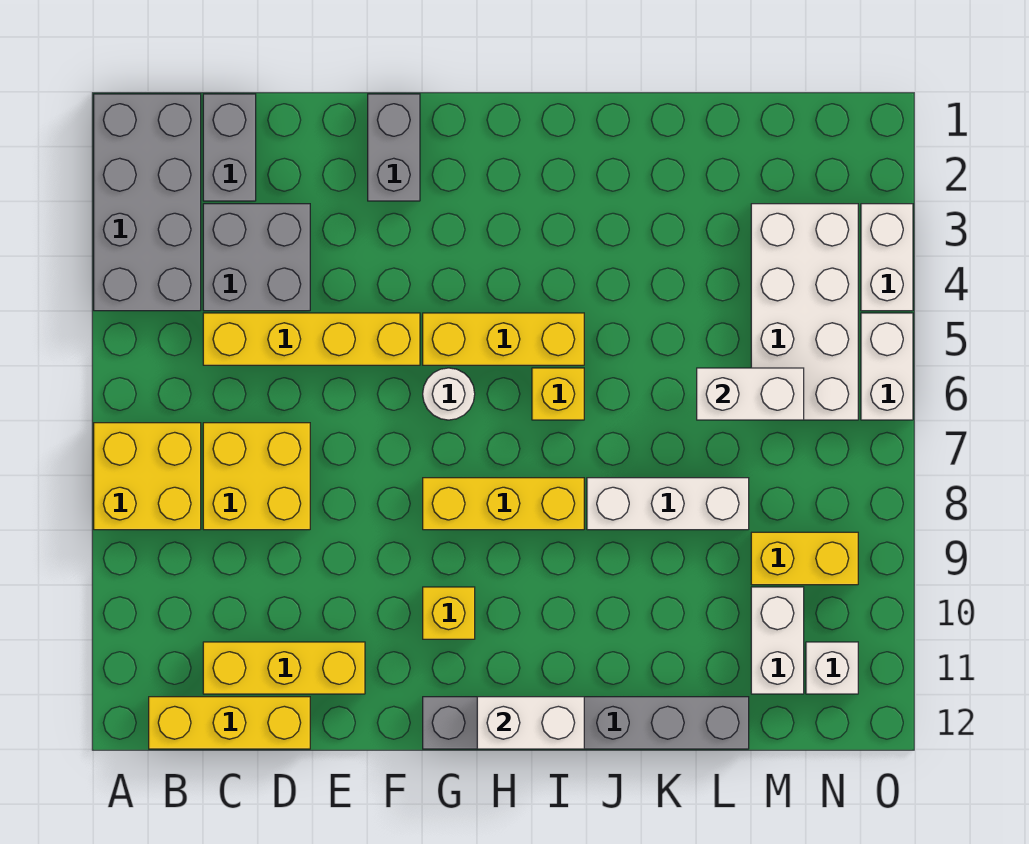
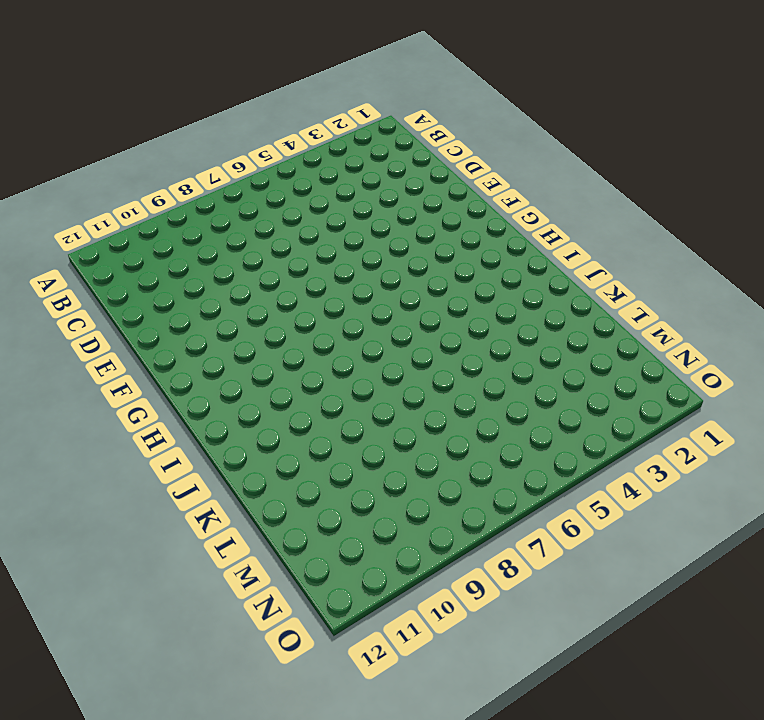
none -> grey 2x4 brick [94,94,201,311]
none -> yellow 2x2 brick [94,423,201,530]
none -> yellow 1x3 brick [149,697,310,749]

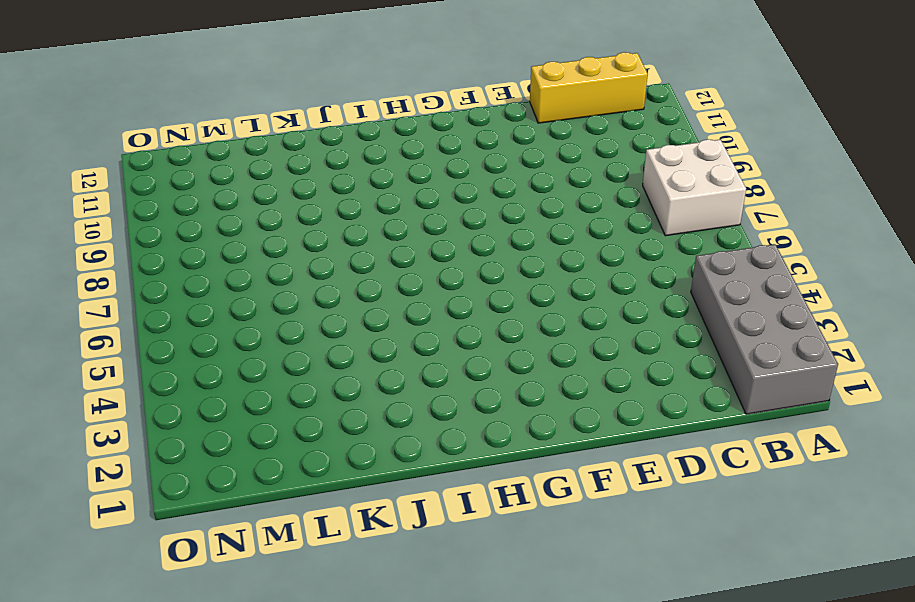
white 2x2 brick [643,140,746,236] -> yellow 2x2 brick [94,423,201,530]
none -> grey 1x2 brick [203,94,256,201]
none -> grey 2x2 brick [203,204,310,311]
none -> yellow 1x4 brick [203,313,420,365]

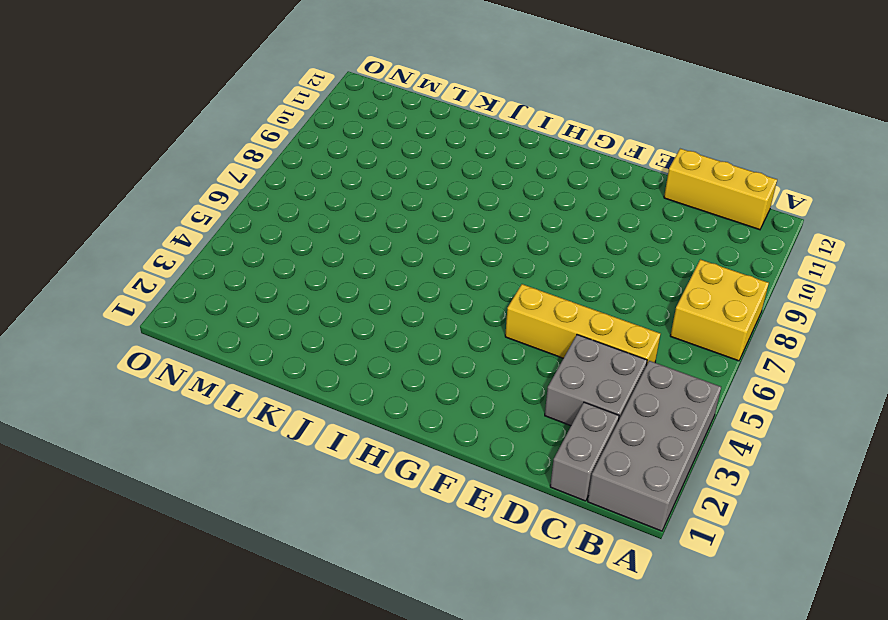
none -> yellow 2x2 brick [203,423,310,530]
none -> yellow 1x3 brick [203,642,365,694]
none -> grey 1x2 brick [368,94,420,201]

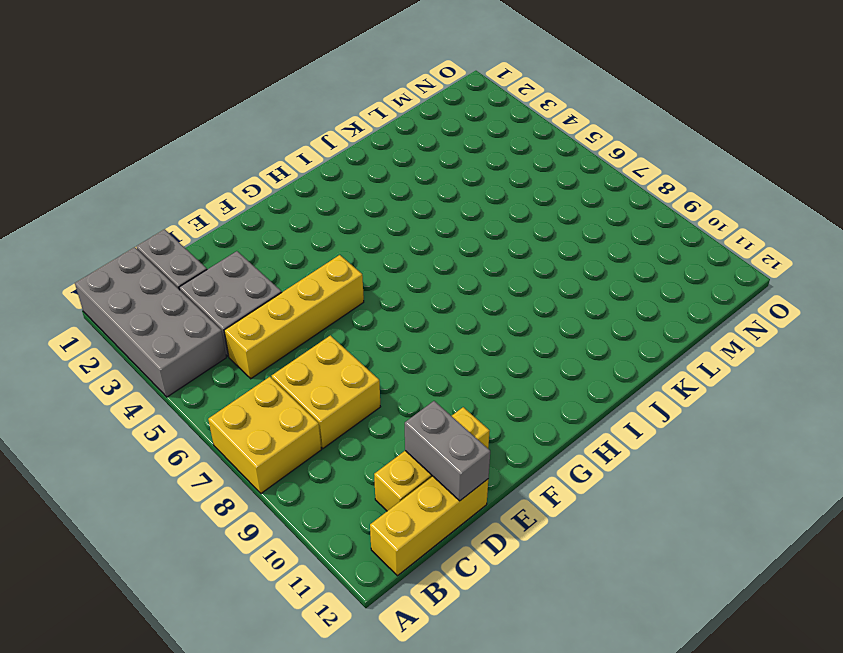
grey 1x2 brick [405,401,490,501] -> grey 1x2 brick moved to [368,94,420,201]
none -> yellow 1x3 brick [423,313,584,365]
none -> white 1x1 round brick [423,368,475,420]
none -> yellow 1x3 brick [423,478,584,530]

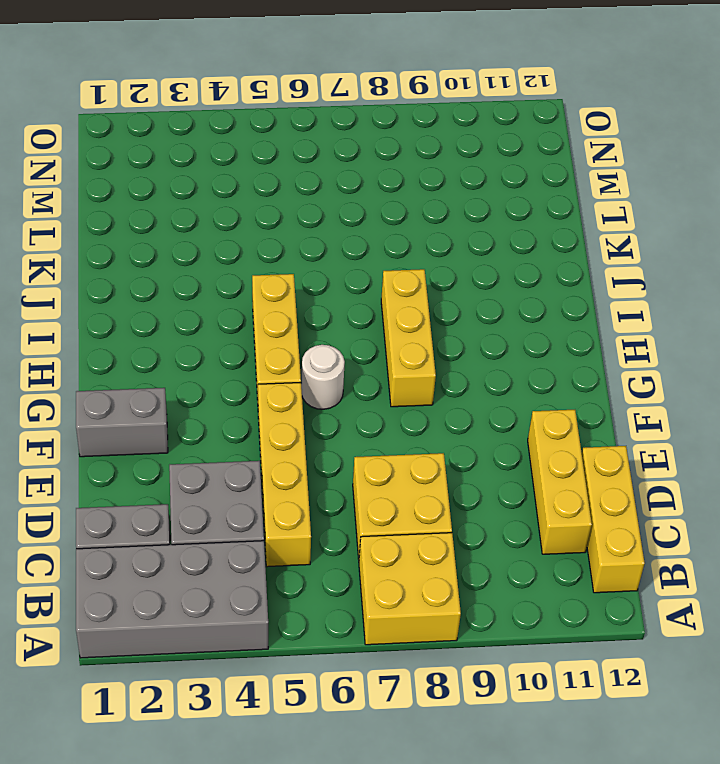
none -> yellow 1x1 brick [423,587,475,639]
none -> grey 1x6 brick [423,697,749,749]
none -> yellow 1x1 brick [532,368,584,420]

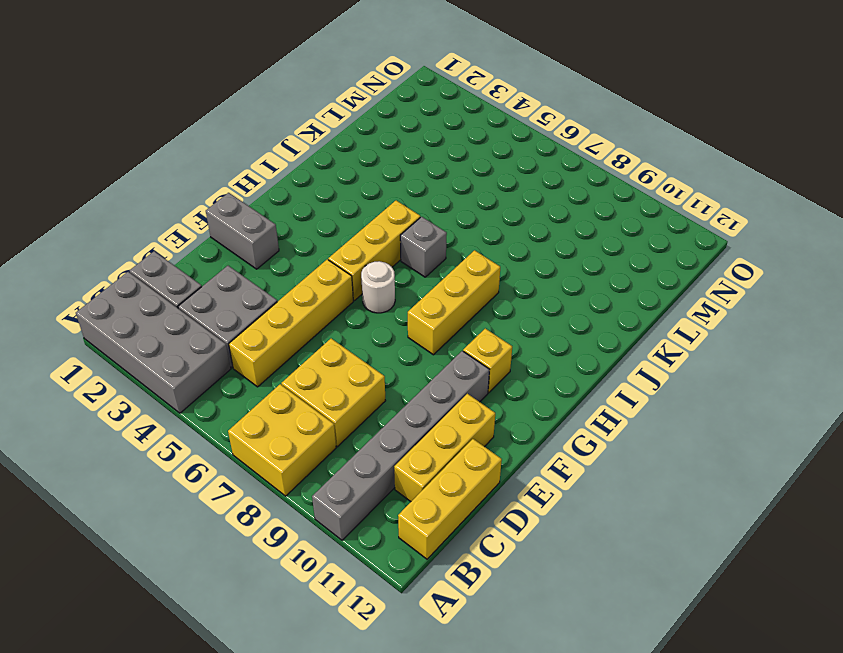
grey 1x6 brick [312,351,489,540] -> grey 1x6 brick moved to [423,697,749,749]
grey 1x1 brick [400,217,447,277] -> yellow 1x1 brick [532,368,584,420]
none -> white 1x3 brick [587,478,749,530]
none -> white 2x4 brick [751,204,858,420]
none -> yellow 1x2 brick [751,532,858,585]

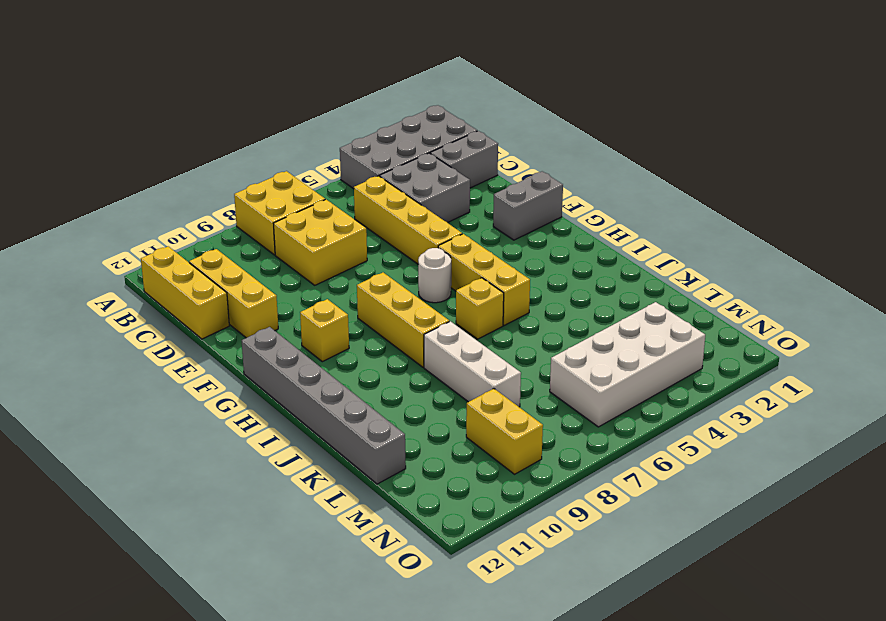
none -> white 1x2 brick [751,587,804,694]
none -> white 1x1 brick [806,642,858,694]
none -> white 1x2 brick [861,204,913,311]

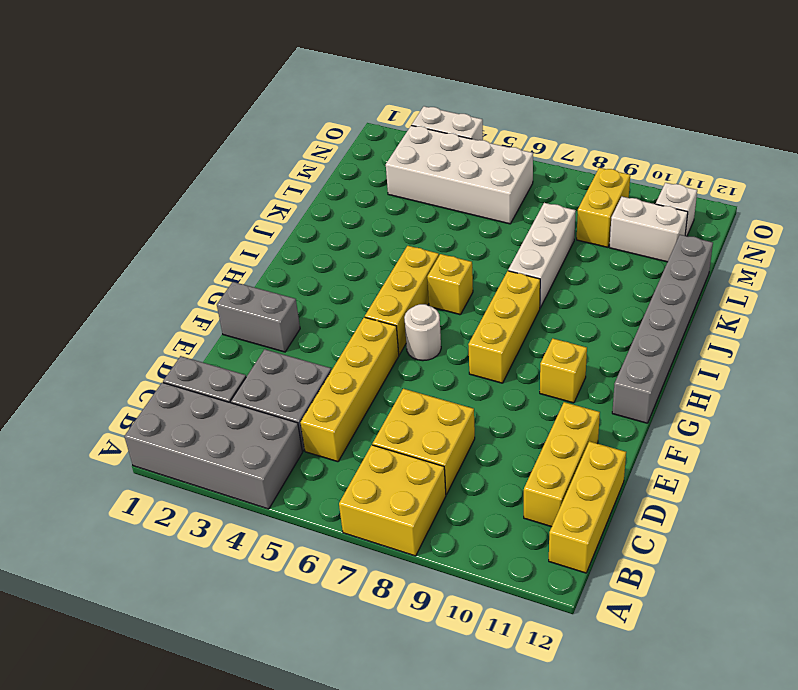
none -> white 1x2 brick [861,313,913,420]
none -> white 1x2 brick [477,697,584,749]
none -> white 1x2 brick [697,368,804,420]

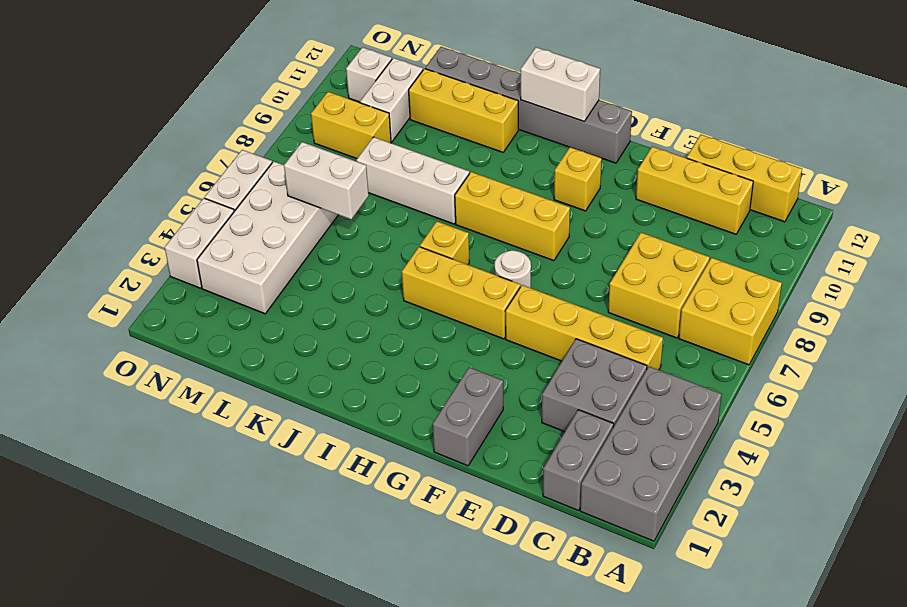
yellow 1x3 brick [409,69,518,152] -> none

